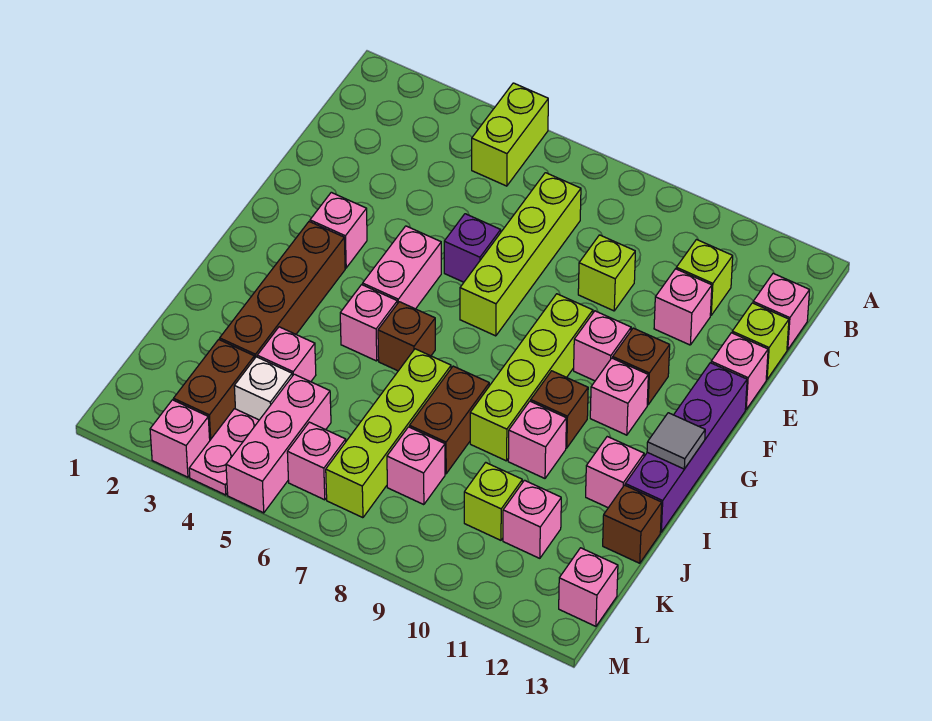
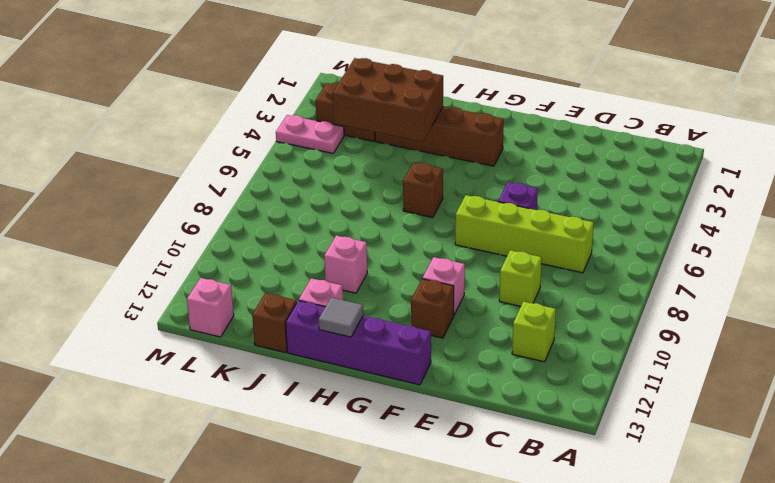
brown 2x3 brick [333,58,443,142] -> none
none -> lime 1x2 brick [472,83,548,186]
none -> pink 1x1 brick [753,273,810,350]
none -> pink 1x1 brick [654,269,712,345]
none -> lime 1x1 brick [732,303,789,379]

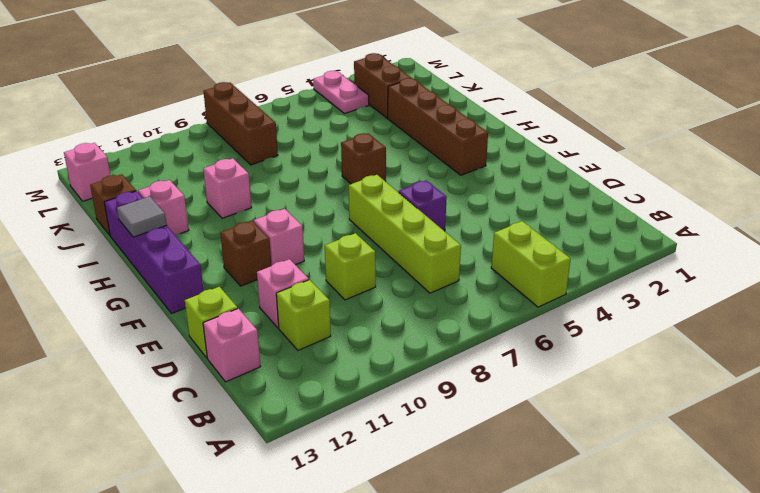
brown 1x3 brick [203,82,278,165] -> pink 1x1 brick [387,427,445,505]
none -> pink 1x1 brick [711,333,768,409]
none -> pink 1x1 brick [310,192,367,268]
none -> pink 1x2 brick [363,226,441,309]
none -> lime 1x4 brick [470,294,593,461]

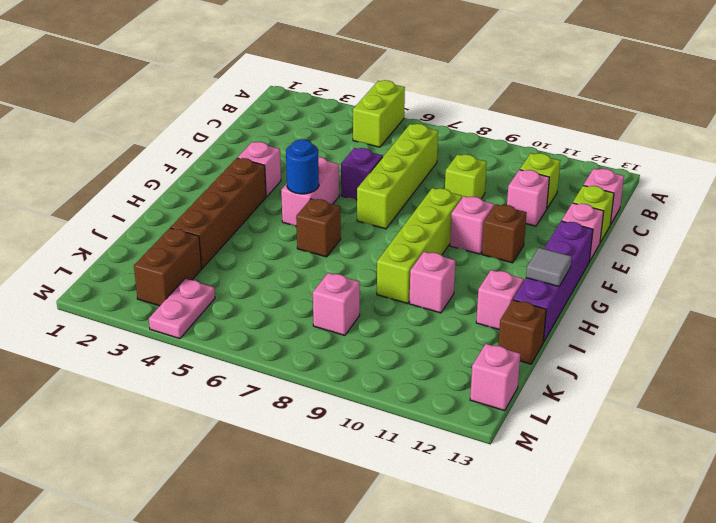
blue 1x1 round brick [286,139,319,194] -> none
none -> pink 1x1 brick [590,358,648,435]
none -> pink 1x1 brick [340,285,397,361]
none -> brown 1x1 brick [531,371,588,448]
none -> lime 1x4 brick [326,349,451,518]

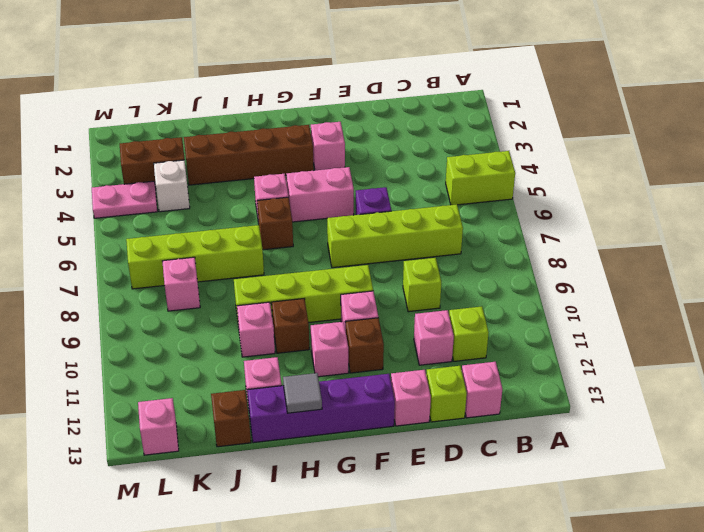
none -> brown 1x2 brick [409,366,489,474]
none -> pink 1x1 brick [257,327,316,382]
none -> pink 1x3 brick [226,374,331,513]
none -> lime 1x1 brick [464,462,522,540]

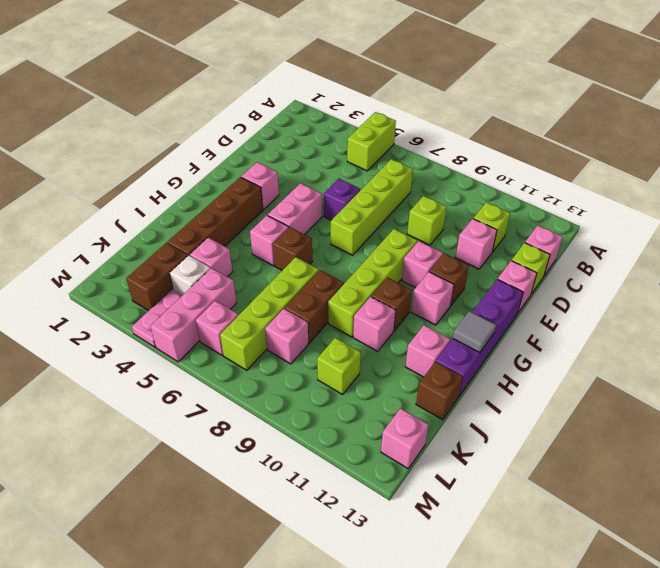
none -> pink 1x1 brick [503,480,561,558]
none -> pink 1x1 brick [150,400,210,477]

